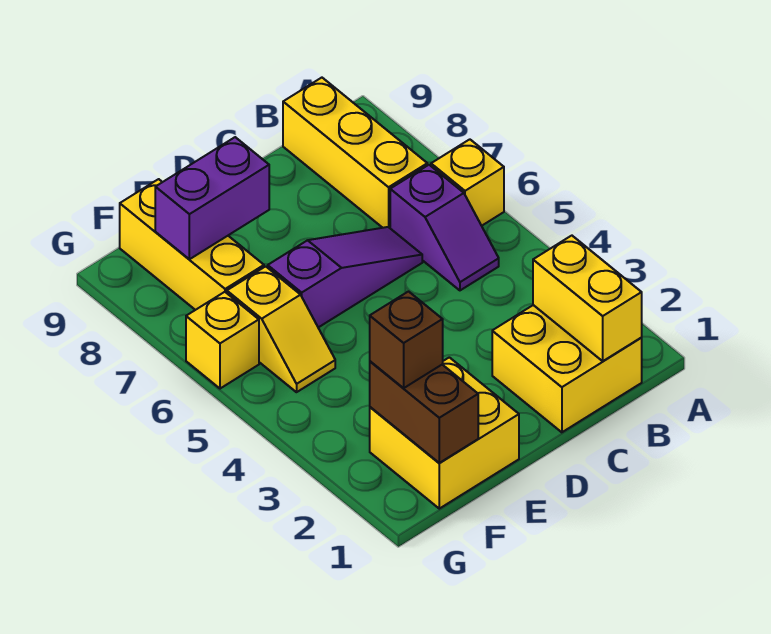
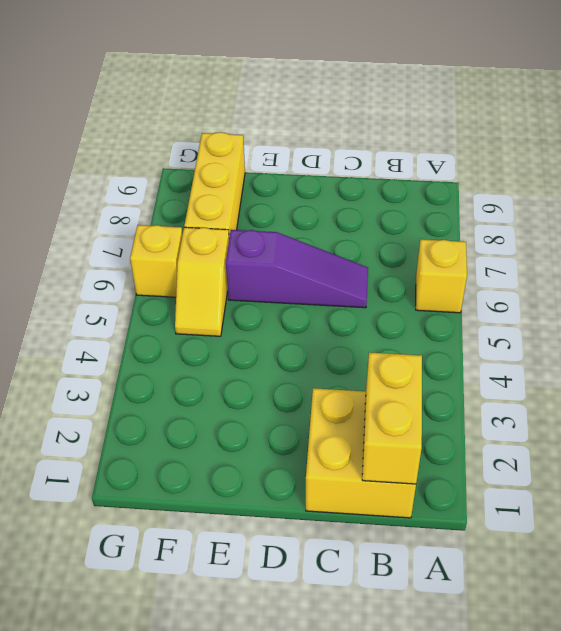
none -> purple 1x2 slope [390,165,499,290]
none -> yellow 1x3 brick [283,78,427,228]
none -> yellow 2x2 brick [370,357,519,509]

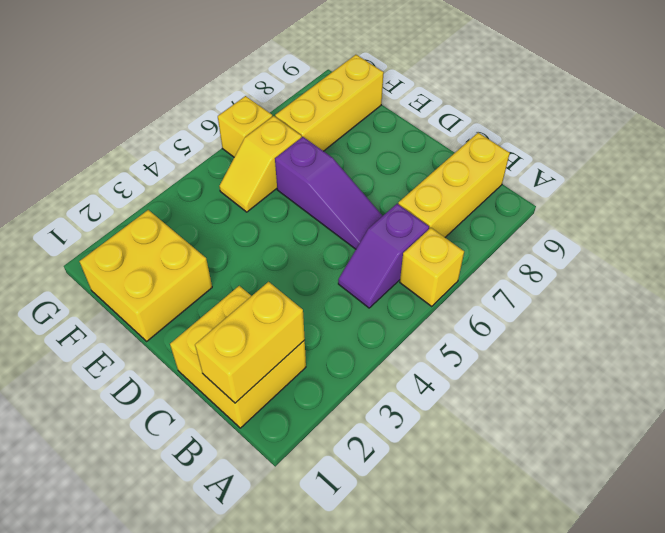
none -> purple 1x2 brick [155,137,269,259]
none -> brown 1x2 brick [370,361,478,463]
none -> brown 1x1 brick [370,292,443,388]

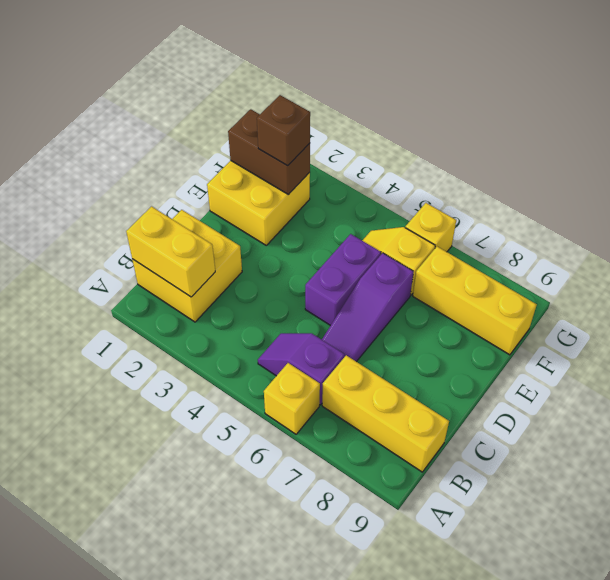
purple 1x2 brick [305,234,381,326] -> purple 1x2 brick moved to [155,137,269,259]

